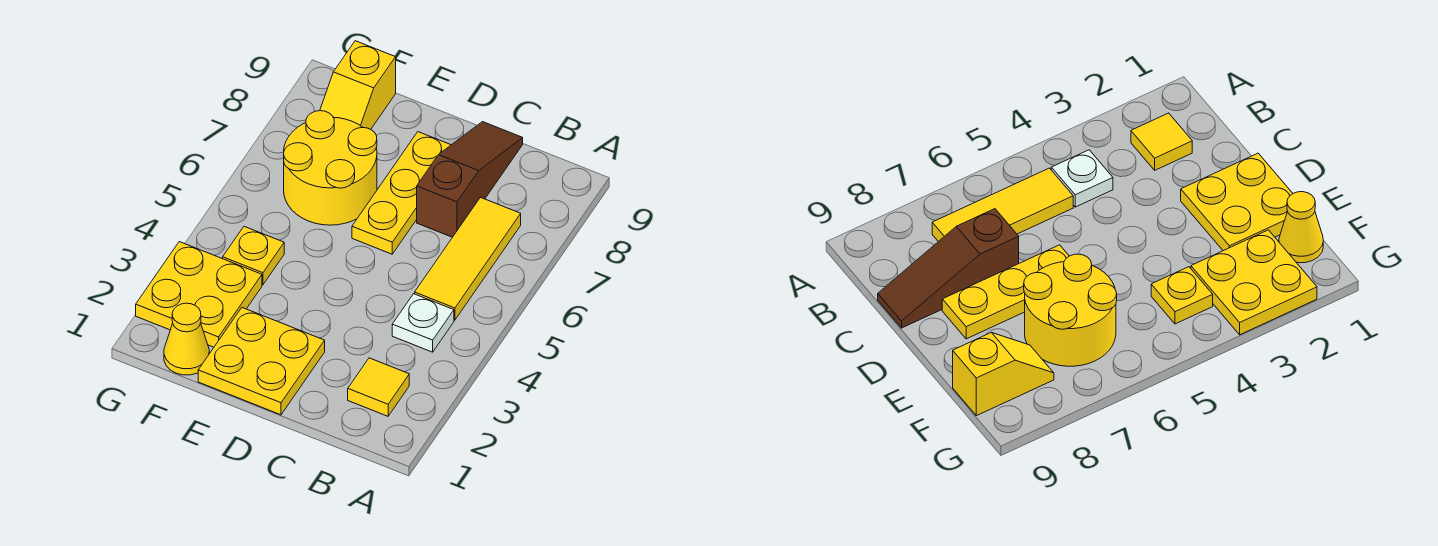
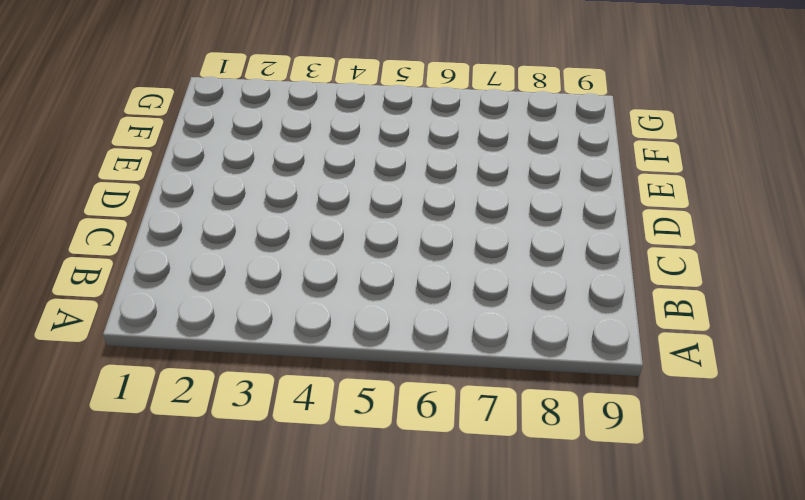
none -> yellow 1x1 tile [348,358,409,416]
none -> white 1x1 plate [392,294,454,352]

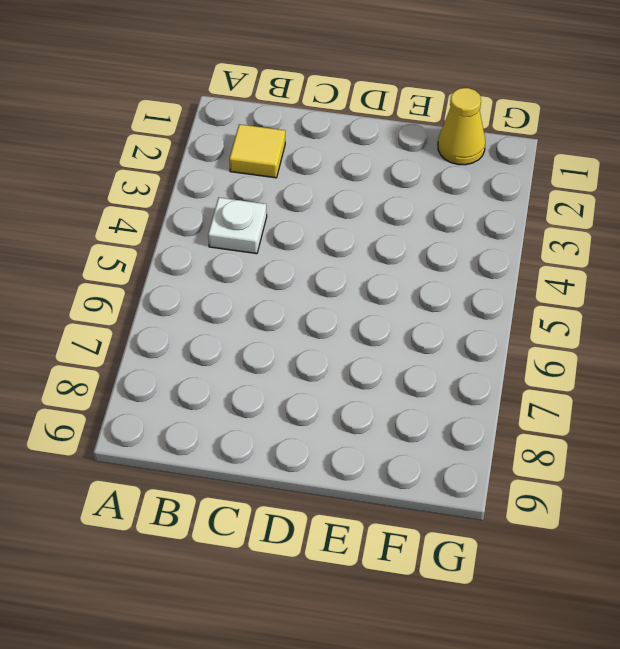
none -> yellow 1x3 tile [415,197,521,320]
none -> brown 1x3 slope [417,122,523,237]

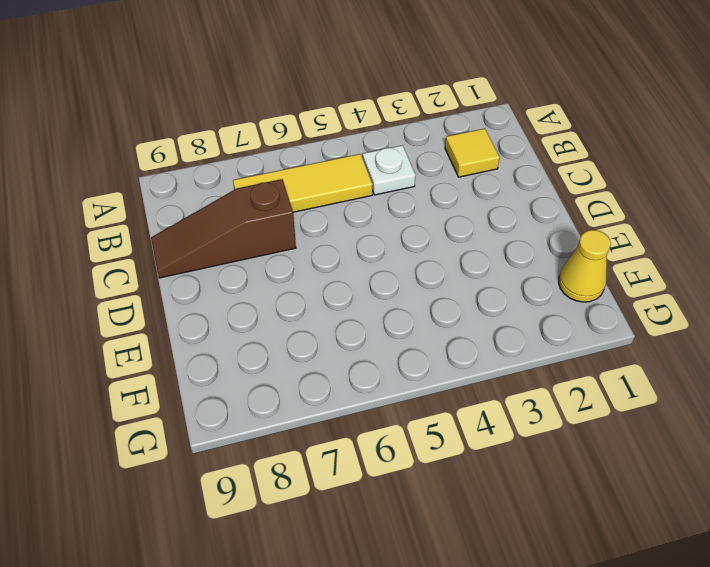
none -> yellow 2x2 plate [198,308,325,415]
none -> yellow 1x3 plate [352,132,451,254]

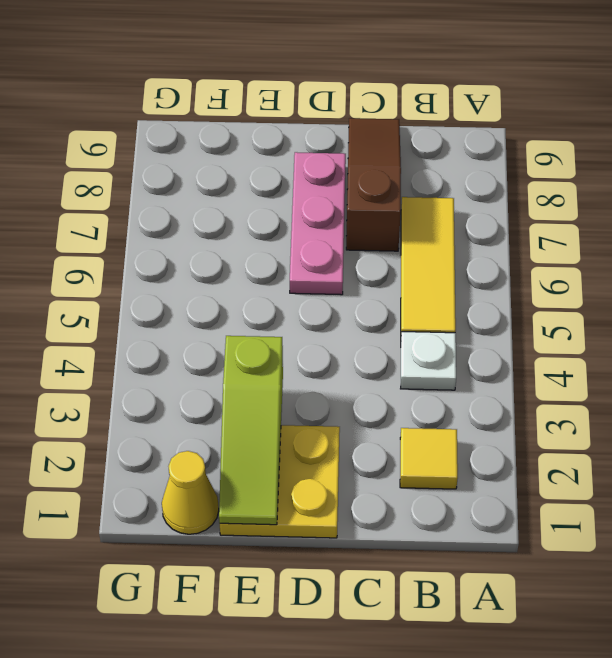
pink 1x3 plate [290,152,346,295] -> yellow 1x3 plate [352,132,451,254]
lime 1x3 slope [219,336,283,525] -> none
none -> yellow 2x2 round brick [284,111,377,225]
none -> yellow 2x2 plate [136,242,262,347]

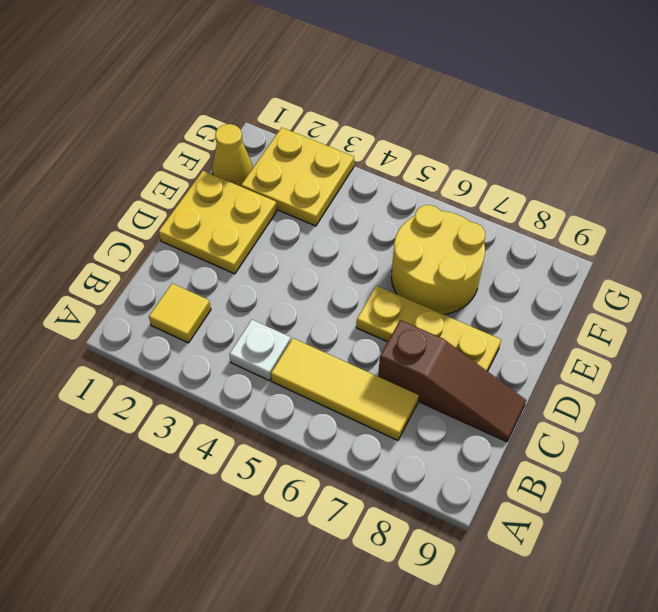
none -> yellow 1x1 plate [223,227,284,285]
none -> yellow 1x2 slope [320,41,396,129]

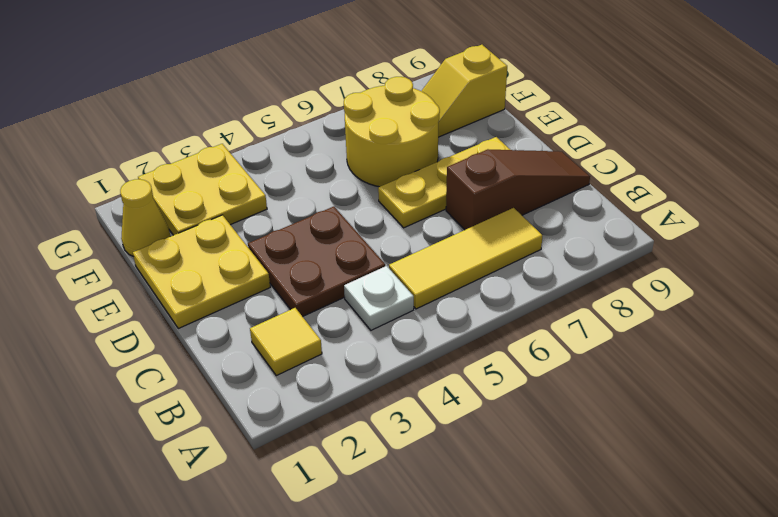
brown 2x2 plate [248,207,385,317] -> none
none -> yellow 1x1 plate [223,227,284,285]

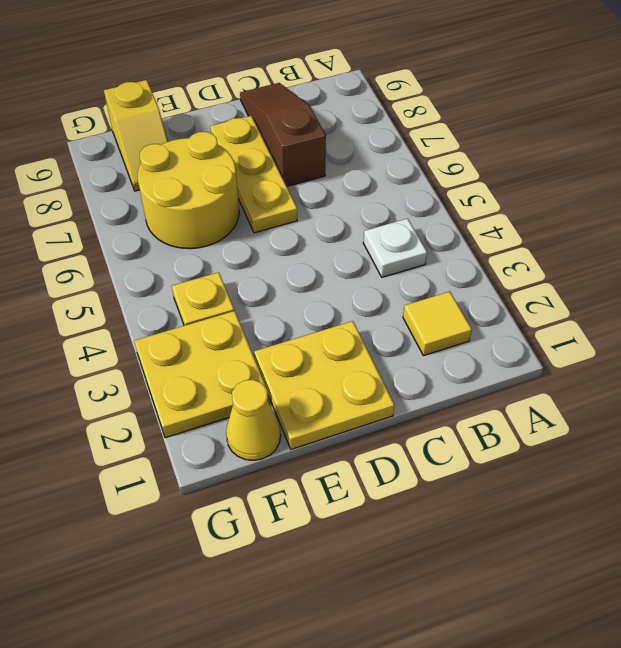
none -> yellow 1x3 tile [415,197,521,320]

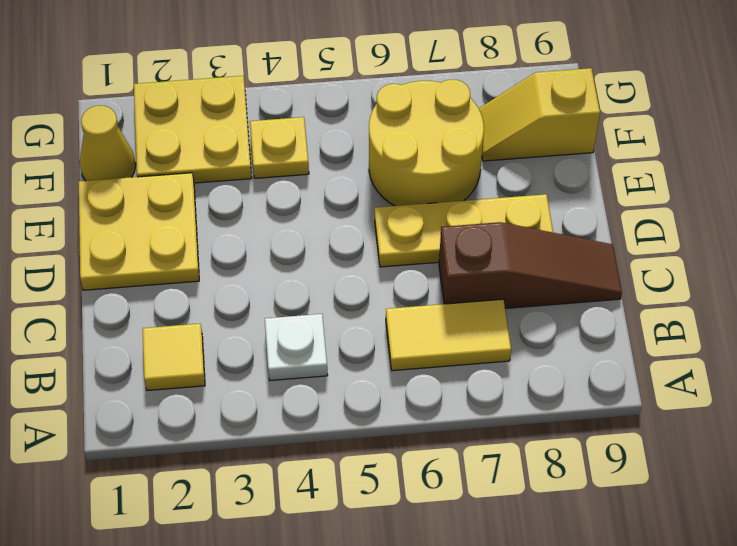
yellow 1x2 tile [386,299,511,371] -> yellow 1x3 tile [415,197,521,320]

